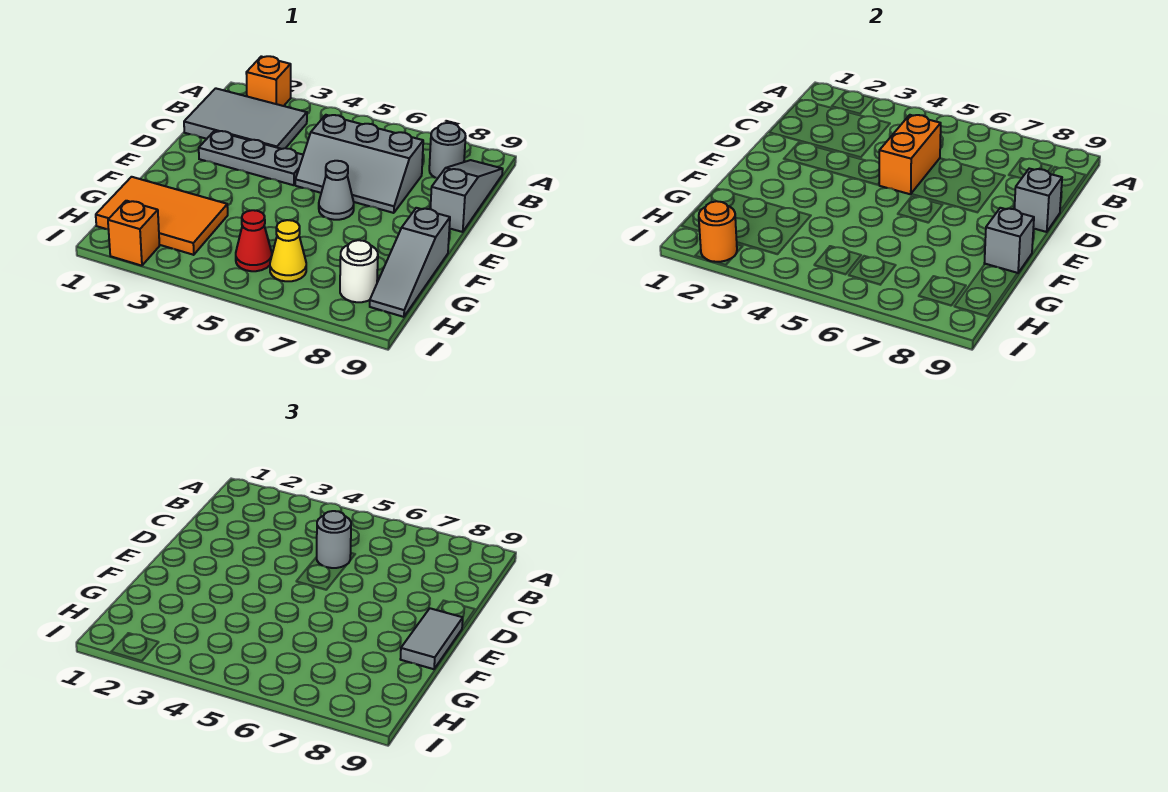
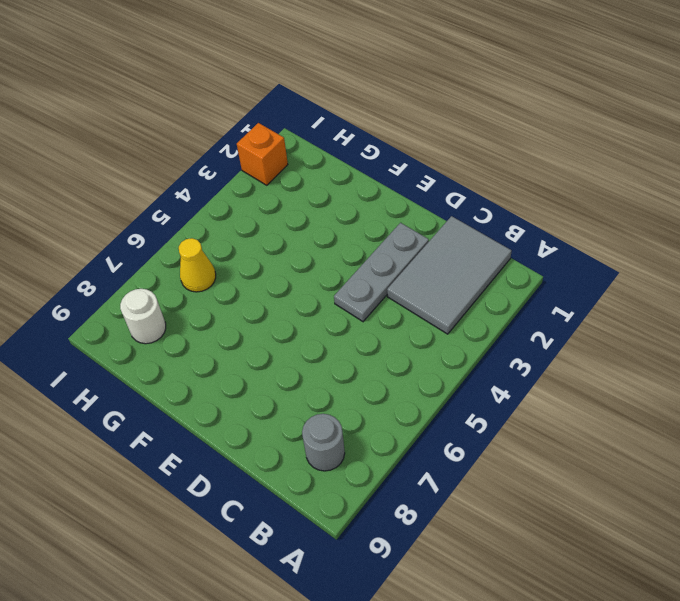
none -> orange 1x1 brick [246,56,291,106]
none -> grey 1x3 slope [430,160,503,232]
none -> grey 2x3 slope [295,115,423,213]

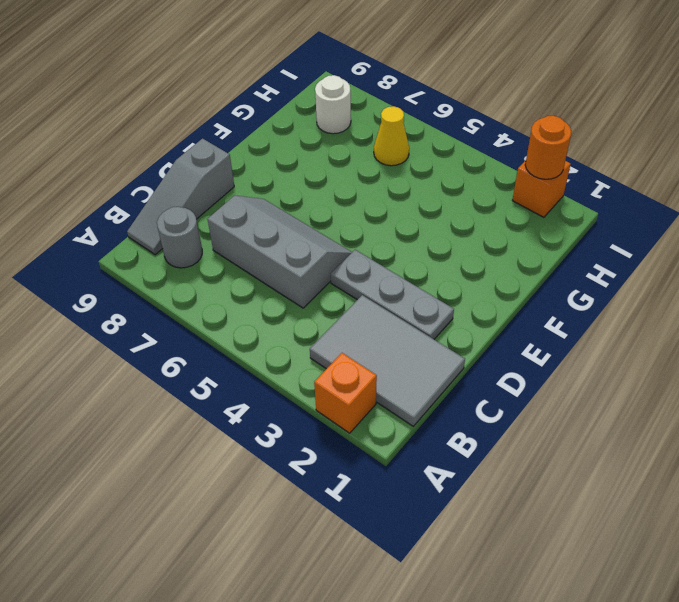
none -> grey 1x1 cone [319,161,354,220]
none -> grey 1x3 slope [370,208,450,317]
none -> orange 2x3 tile [96,177,228,255]

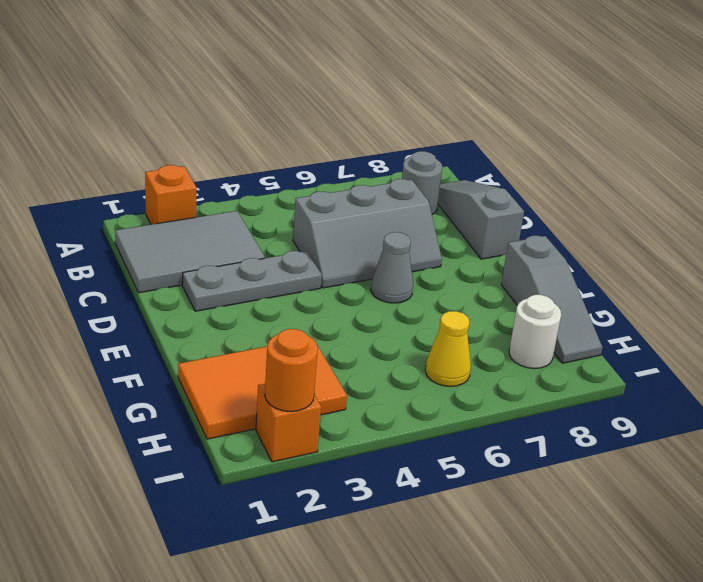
none -> red 1x1 cone [236,210,272,271]
none -> orange 1x2 brick [879,115,941,194]
none -> grey 1x1 brick [1014,169,1062,232]

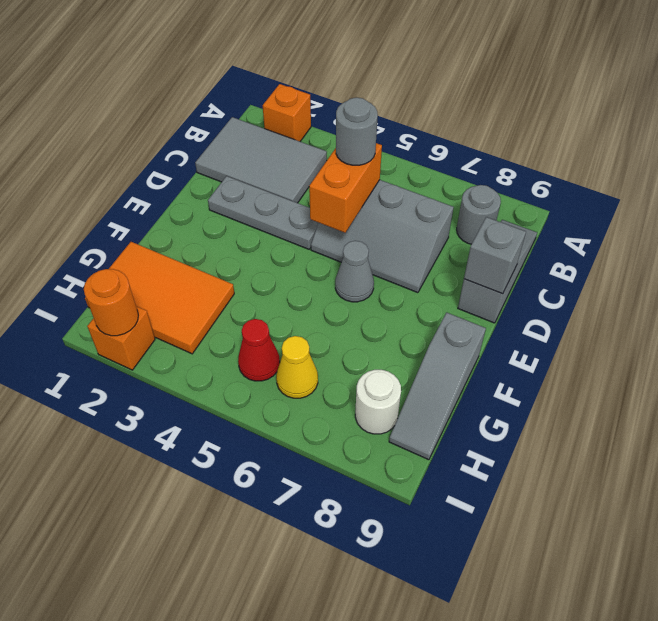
none -> grey 1x1 brick [984,208,1034,273]
none -> grey 1x2 tile [400,608,463,669]

